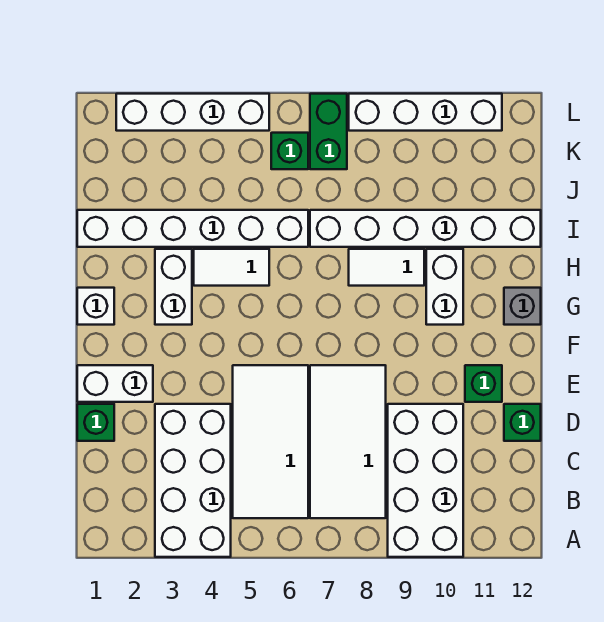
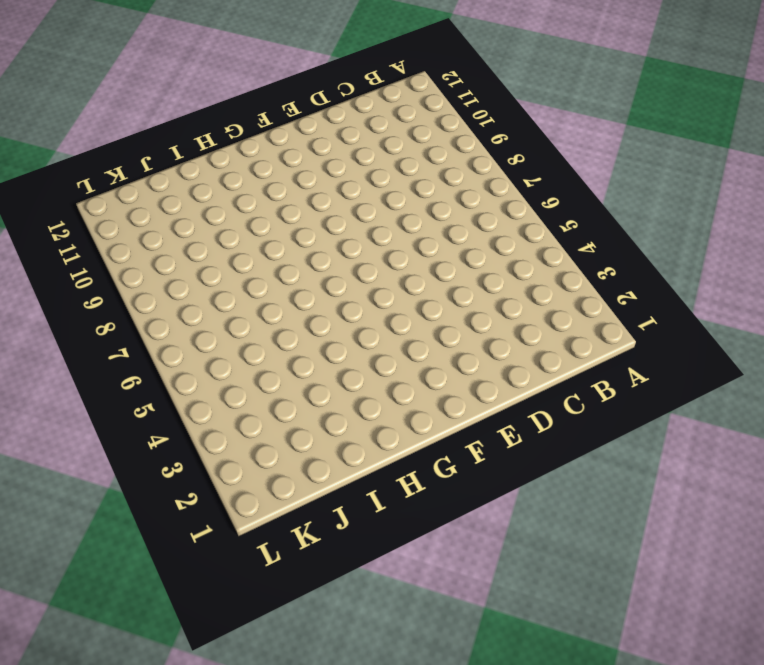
none -> white 2x4 brick [155,404,231,557]
none -> white 2x4 brick [388,404,463,557]
none -> white 2x4 tile [233,365,308,518]

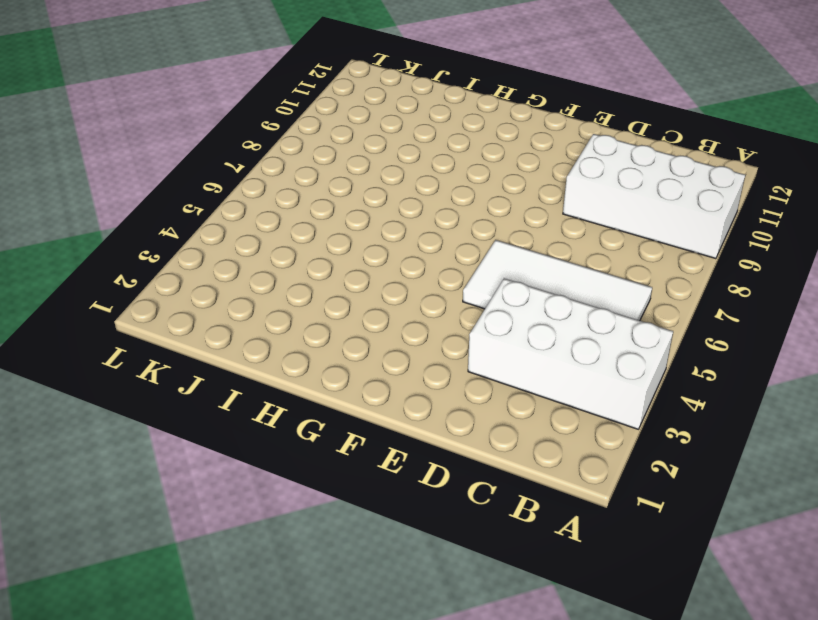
none -> white 2x4 tile [310,365,386,518]
none -> green 1x1 brick [77,404,114,441]
none -> green 1x1 brick [504,404,541,441]

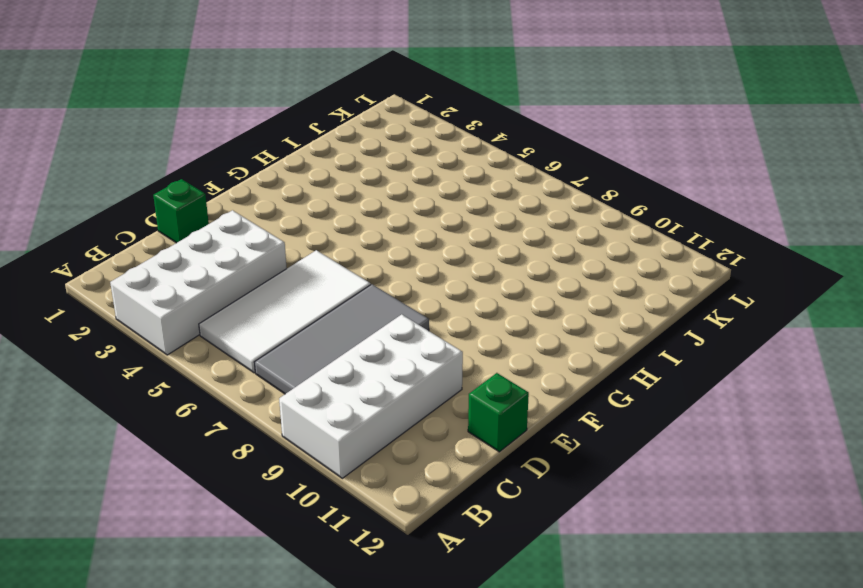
grey 2x4 tile [254,284,429,394] -> white 2x4 tile [310,365,386,518]
none -> white 1x2 brick [77,365,153,402]
none -> green 1x1 brick [465,365,502,402]
none -> white 1x1 brick [77,288,114,325]

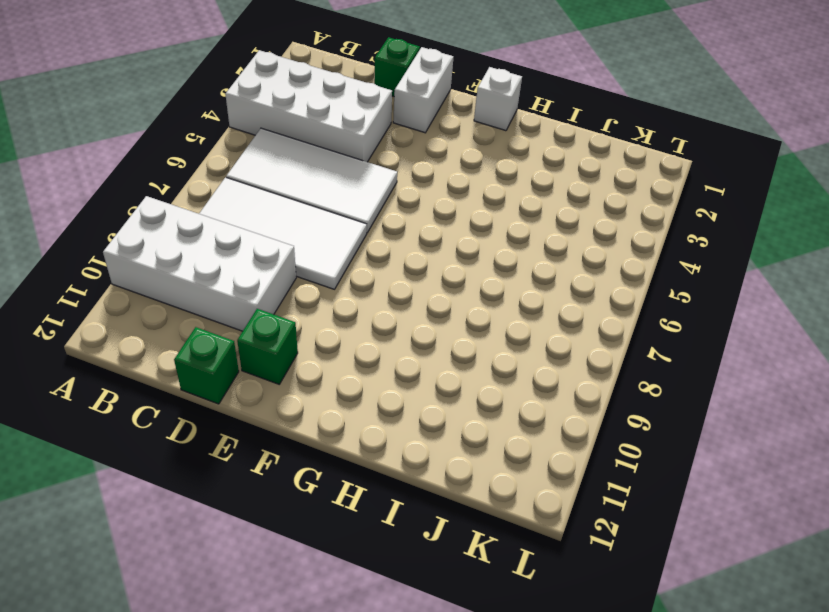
none -> white 1x2 brick [155,249,192,325]
none -> white 1x2 brick [426,249,463,325]
none -> grey 1x1 brick [504,288,541,325]

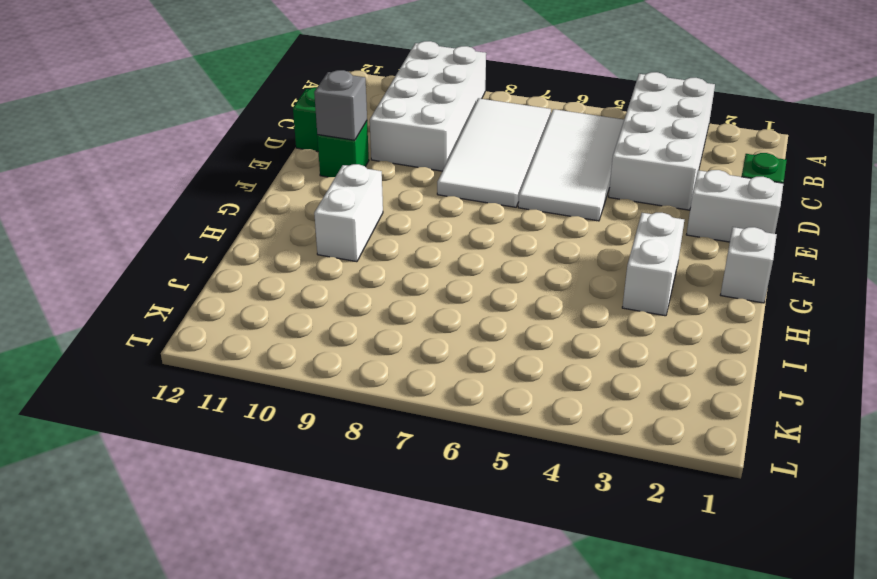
grey 1x1 brick [314,70,367,140] -> grey 1x1 brick moved to [504,288,541,325]
none -> white 1x2 tile [194,249,269,286]
none -> white 1x2 tile [349,249,424,286]
none -> white 1x6 brick [77,210,308,247]

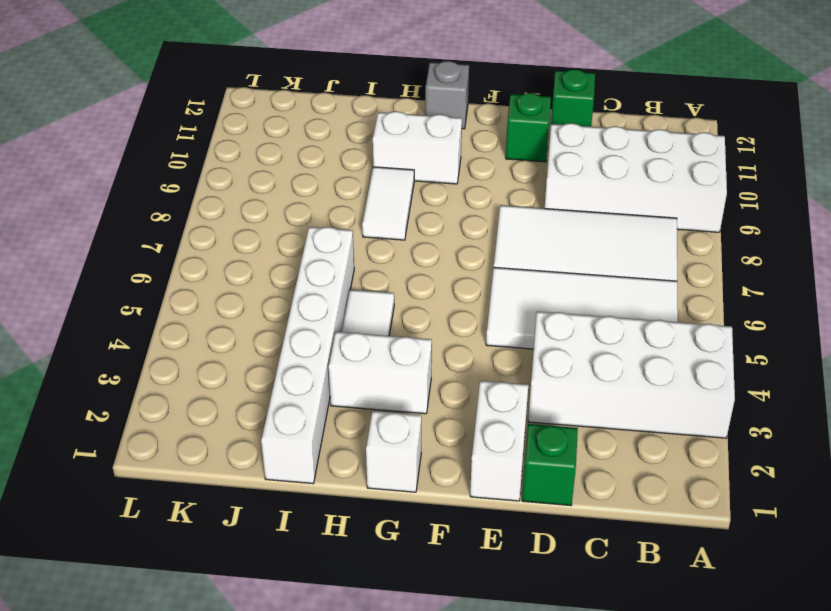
none -> white 1x6 brick [310,210,541,247]
none -> green 1x1 brick [271,133,308,169]
none -> green 1x2 brick [310,94,347,169]

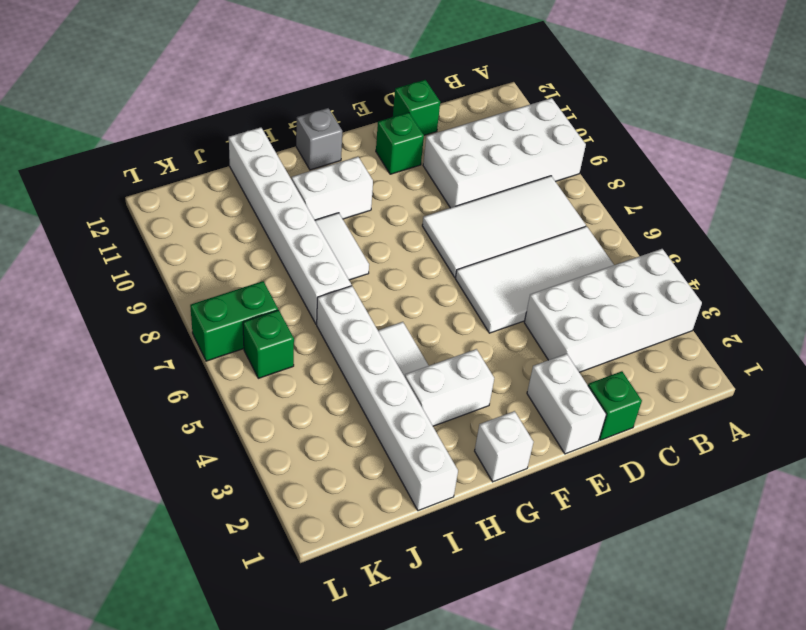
none -> white 1x4 brick [116,94,269,131]
none -> white 1x4 brick [349,94,502,131]

